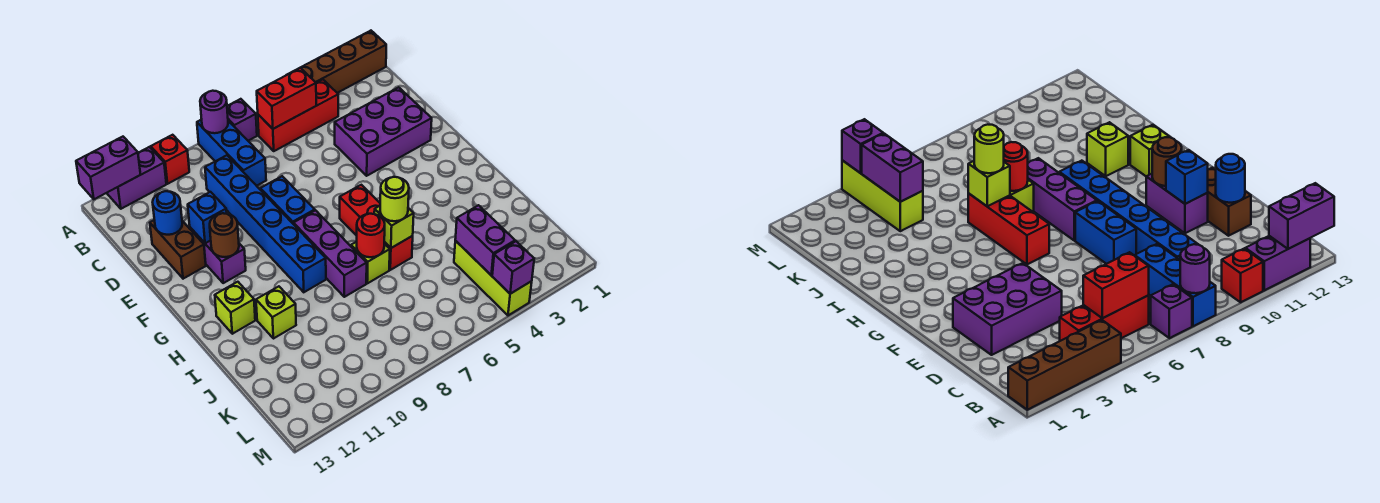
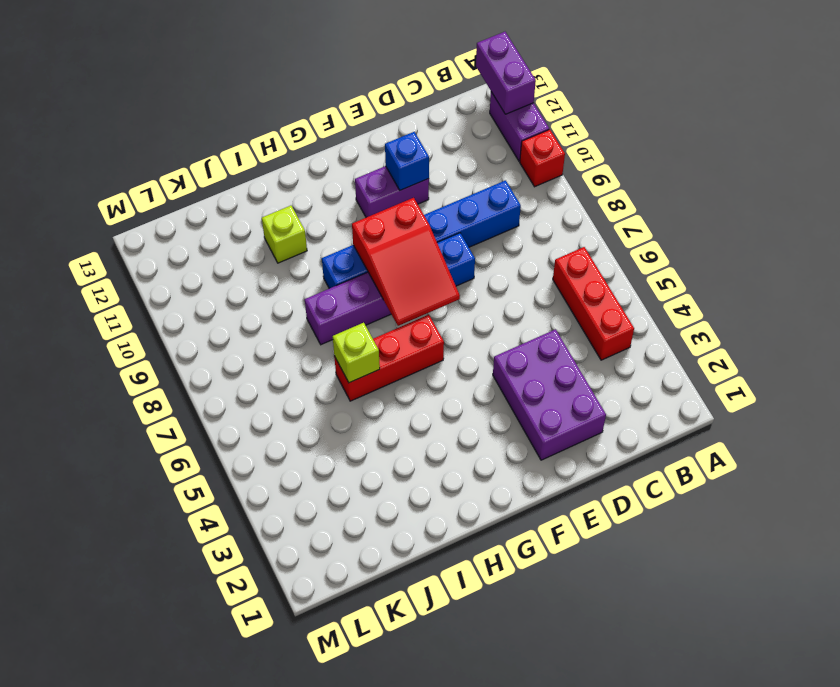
red 2x3 slope [352,198,460,326] -> none
none -> brown 1x4 brick [287,31,386,93]
none -> purple 1x1 brick [227,99,257,141]
none -> blue 1x3 brick [197,119,266,186]

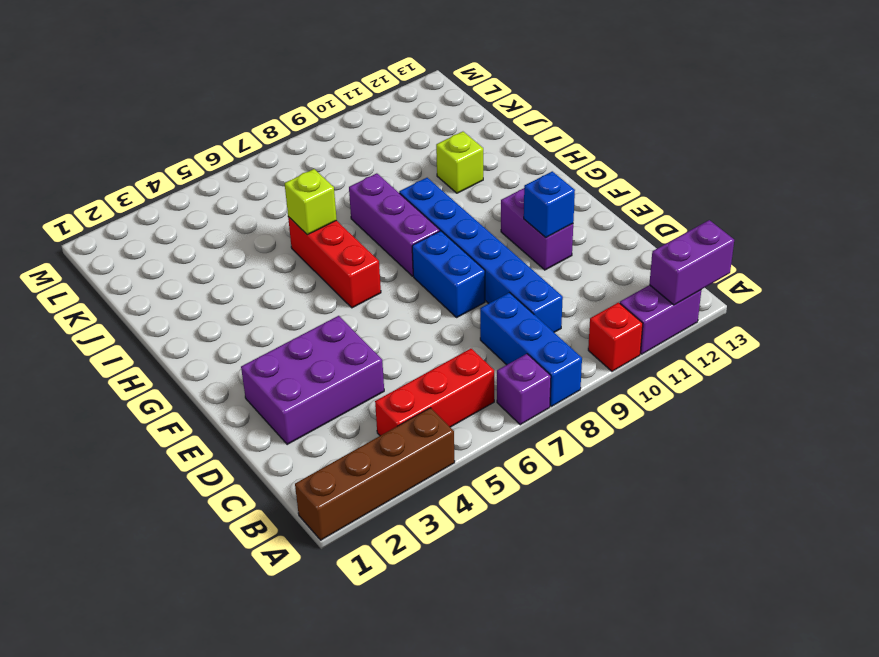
none -> brown 1x2 brick [150,220,206,279]
none -> lime 1x1 brick [215,282,255,334]
none -> lime 1x1 brick [351,242,390,283]

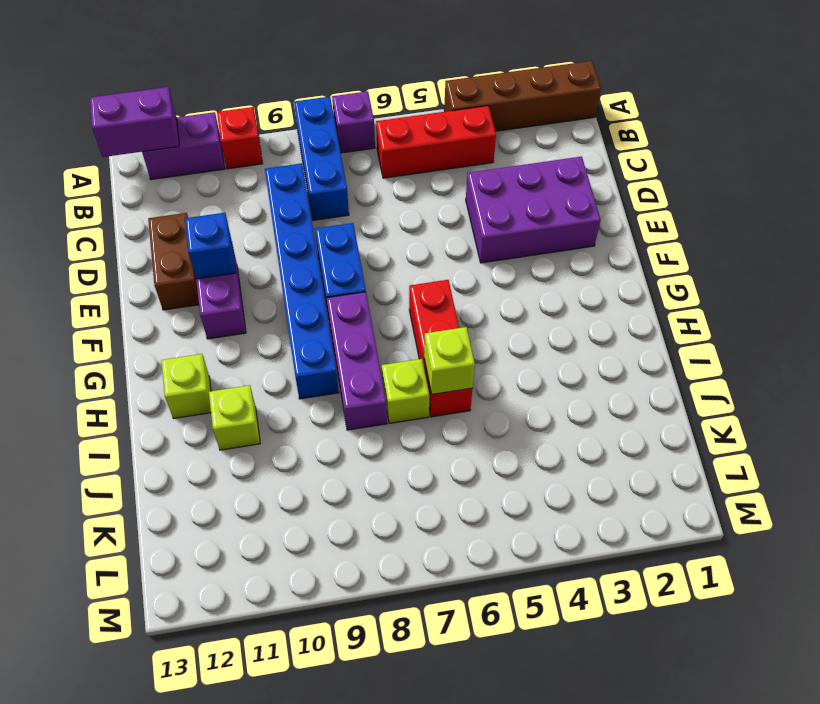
none -> lime 1x3 brick [454,241,532,315]
none -> purple 1x1 round brick [200,91,228,133]
none -> red 1x2 brick [257,68,316,129]

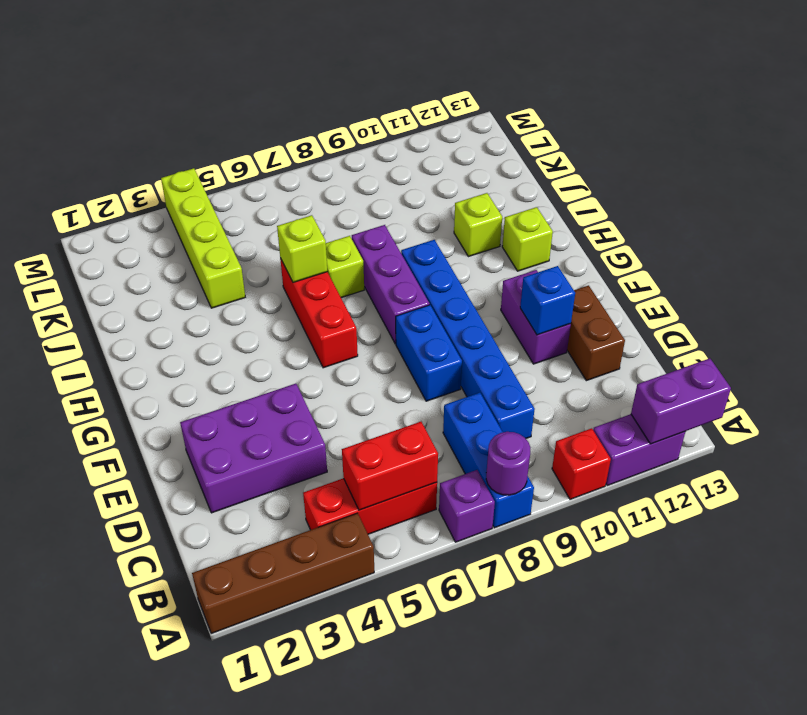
lime 1x4 brick [161,168,245,308] -> lime 1x3 brick [454,241,532,315]
none -> blue 1x1 round brick [153,191,182,235]
none -> brown 1x1 round brick [210,213,239,257]
none -> red 1x1 round brick [357,214,385,257]

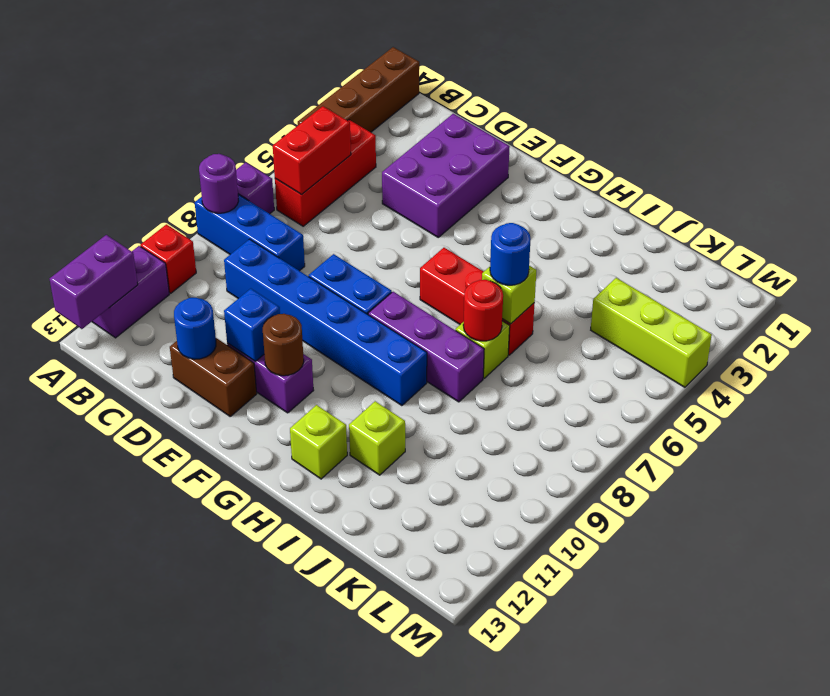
blue 1x1 round brick [490,223,531,285] -> lime 1x1 round brick [380,177,409,221]
none -> purple 1x2 brick [455,205,515,275]
none -> purple 1x1 brick [492,241,534,294]

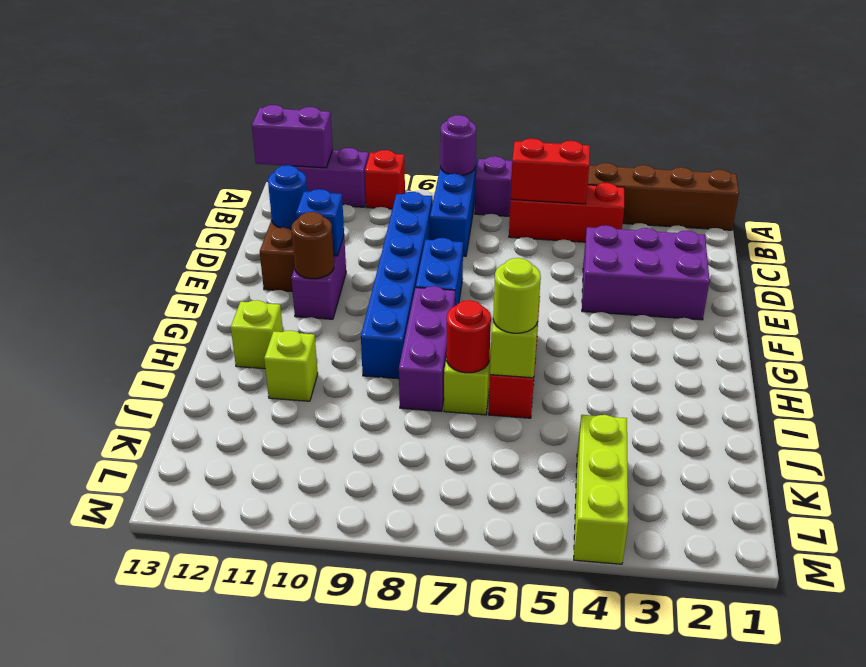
none -> purple 1x2 brick [455,205,515,275]
none -> purple 1x1 brick [492,241,534,294]

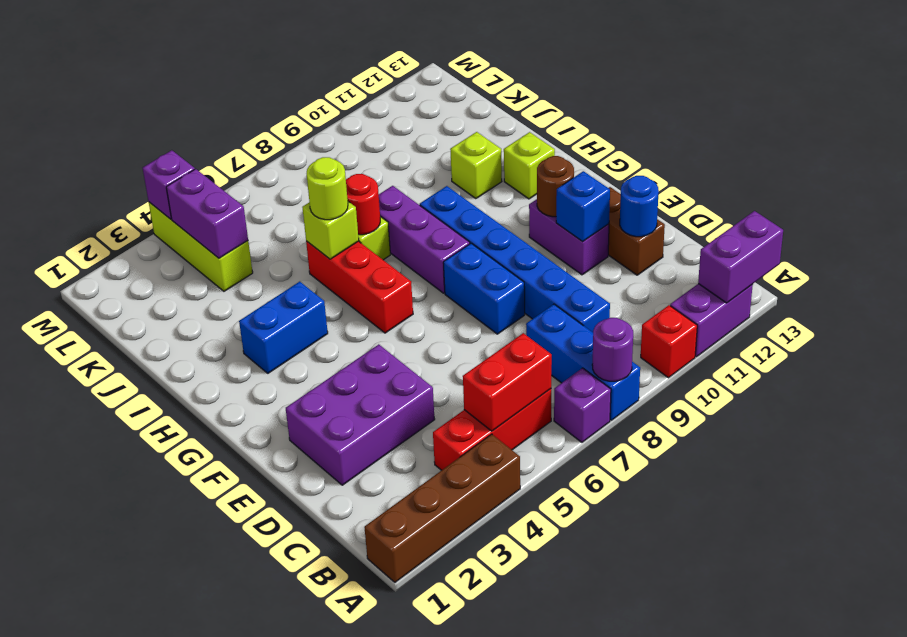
blue 1x2 brick [239,281,328,373] -> none

